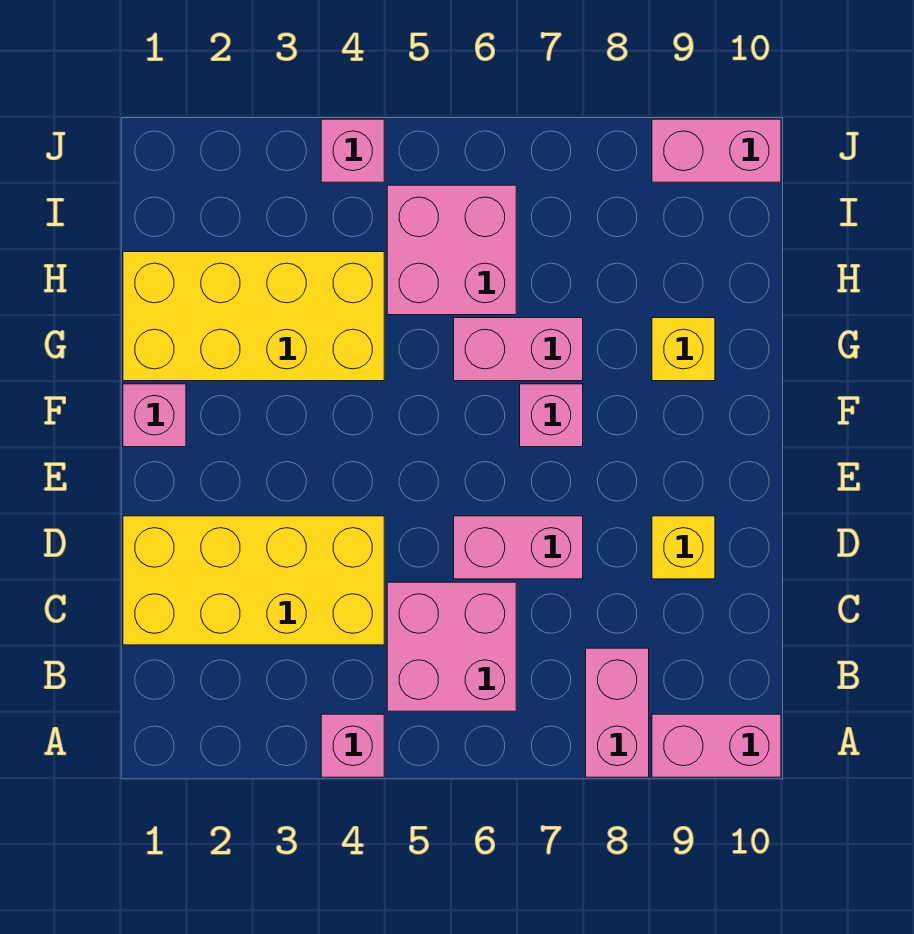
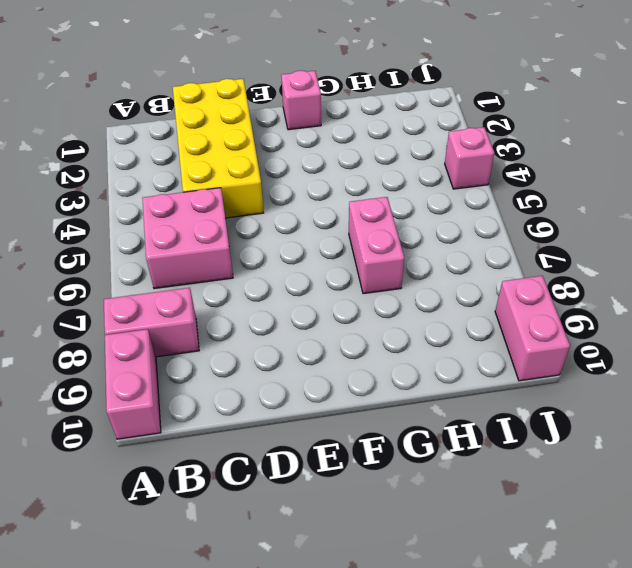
none -> pink 1x1 brick [321,714,384,777]
none -> pink 1x2 brick [454,516,583,579]
none -> yellow 1x1 brick [652,516,715,579]

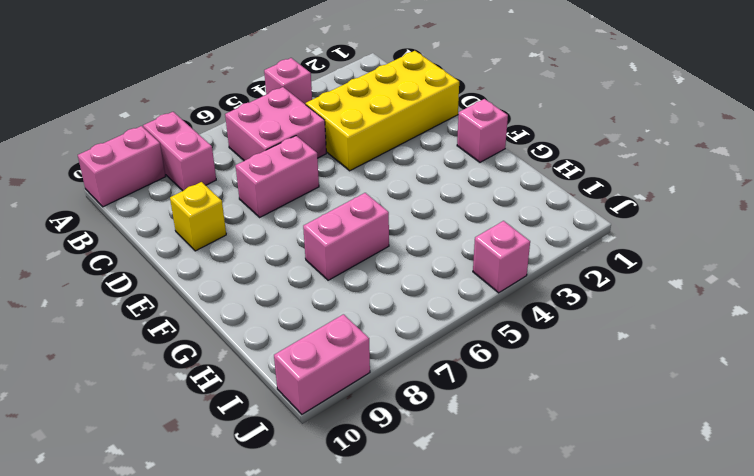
none -> pink 1x1 brick [520,384,583,447]
none -> yellow 2x4 brick [123,252,384,381]
none -> yellow 1x1 brick [652,318,715,381]

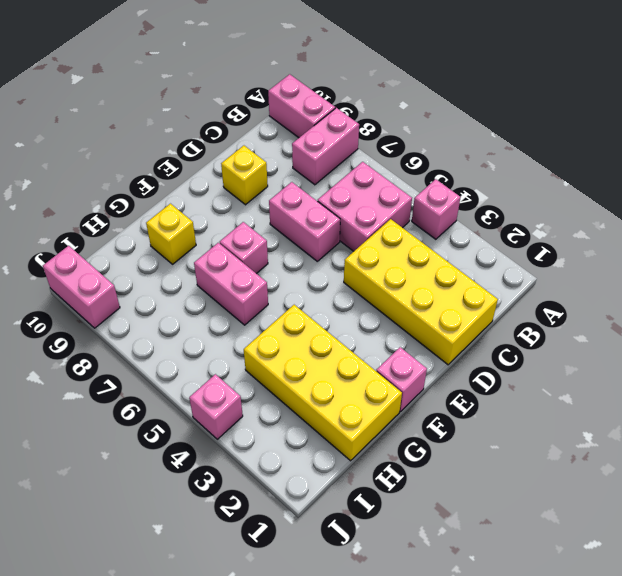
none -> pink 2x2 brick [387,185,516,315]

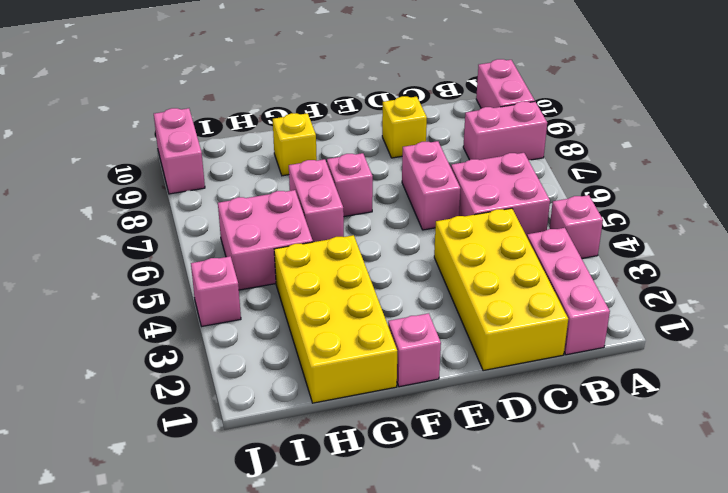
pink 1x3 brick [527,228,610,355] -> none

